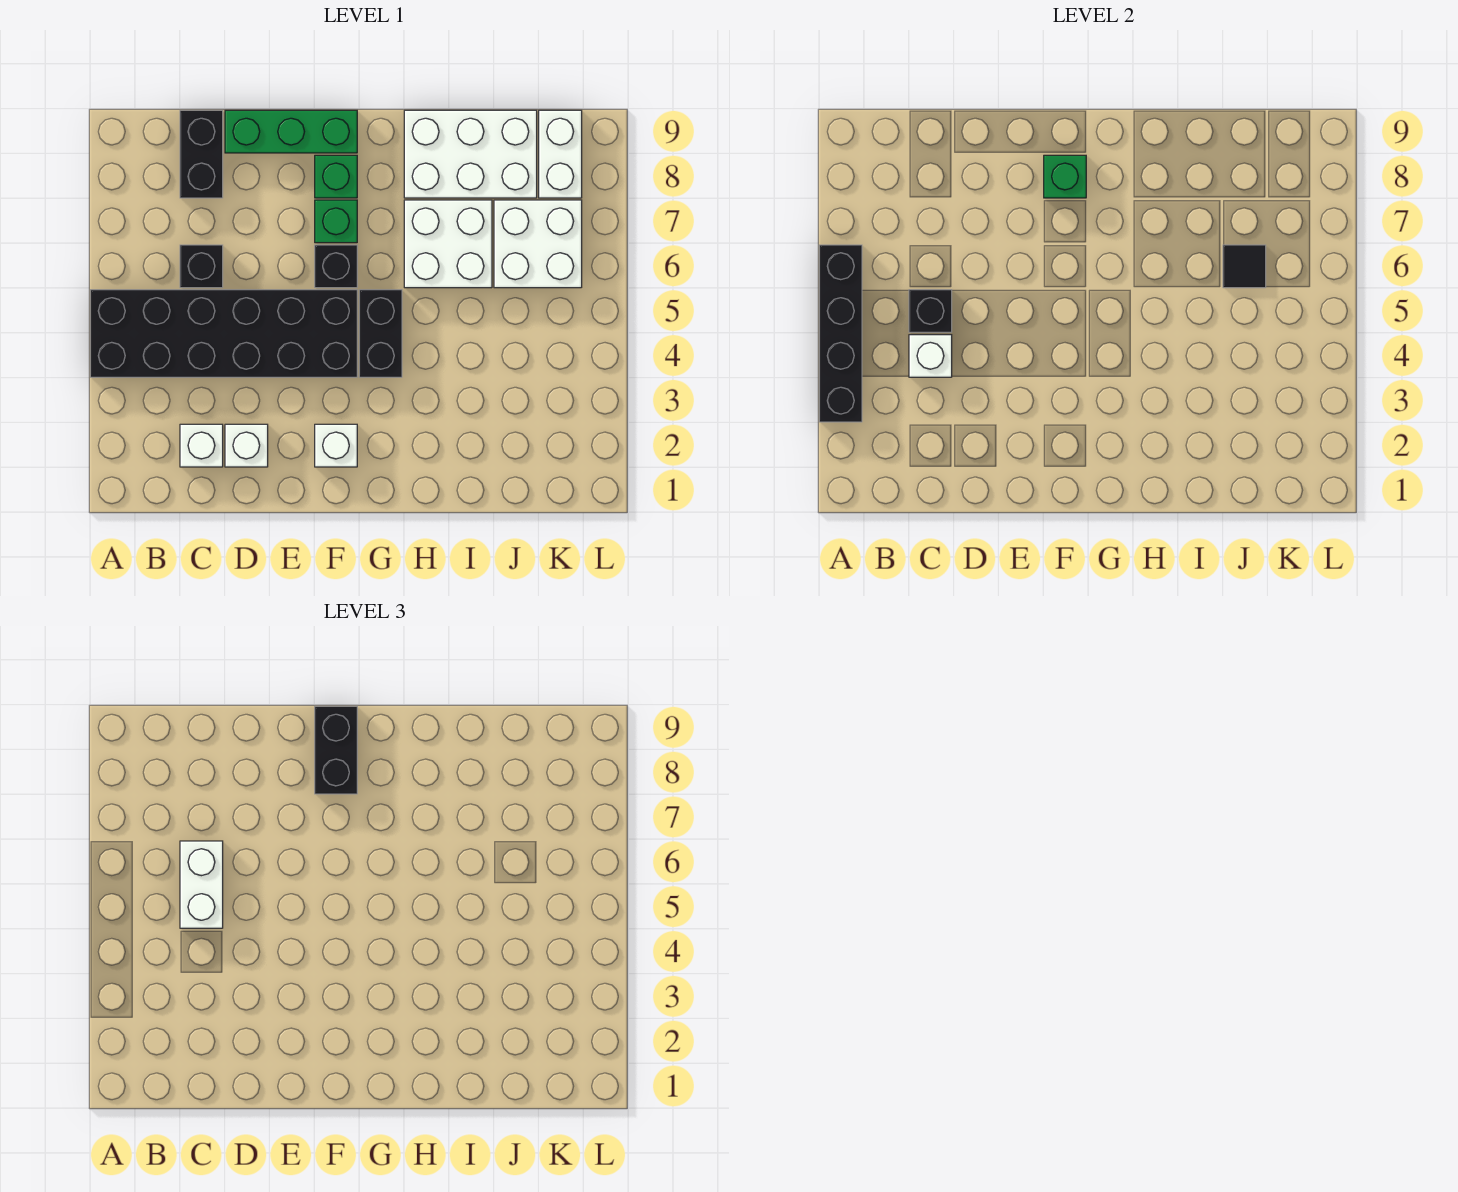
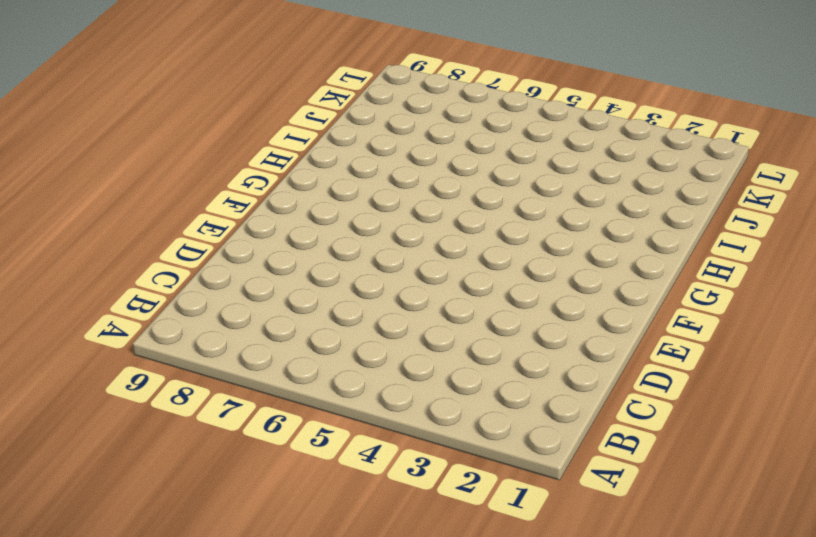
none -> black 2x6 brick [90,290,357,377]
none -> white 1x1 brick [180,424,223,467]
none -> black 1x1 brick [180,245,223,288]

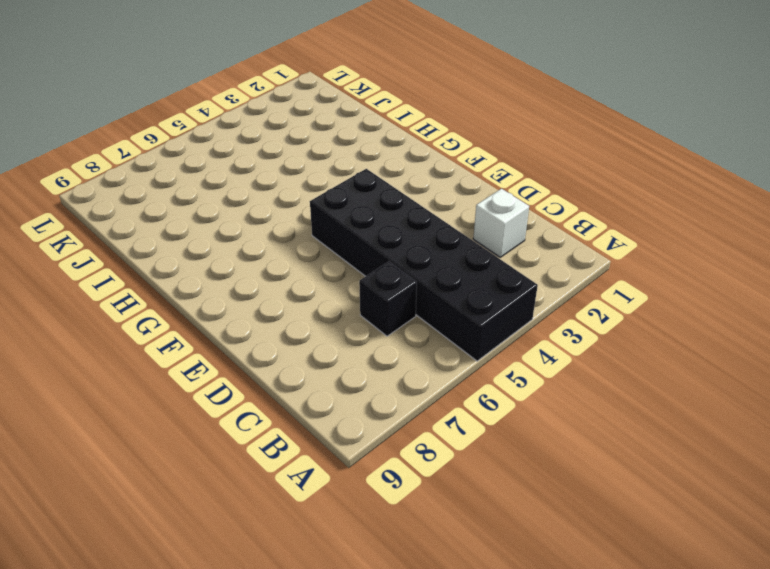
none -> black 1x2 brick [180,110,223,198]
none -> white 1x1 brick [225,424,268,467]
none -> green 1x3 brick [225,110,357,153]

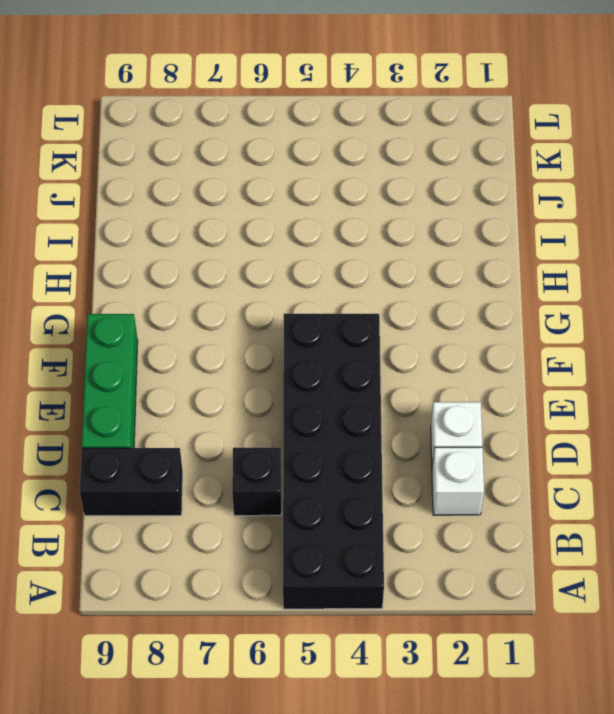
none -> white 1x1 brick [315,424,357,467]
none -> black 1x1 brick [315,245,357,288]
none -> green 1x1 brick [315,200,357,243]

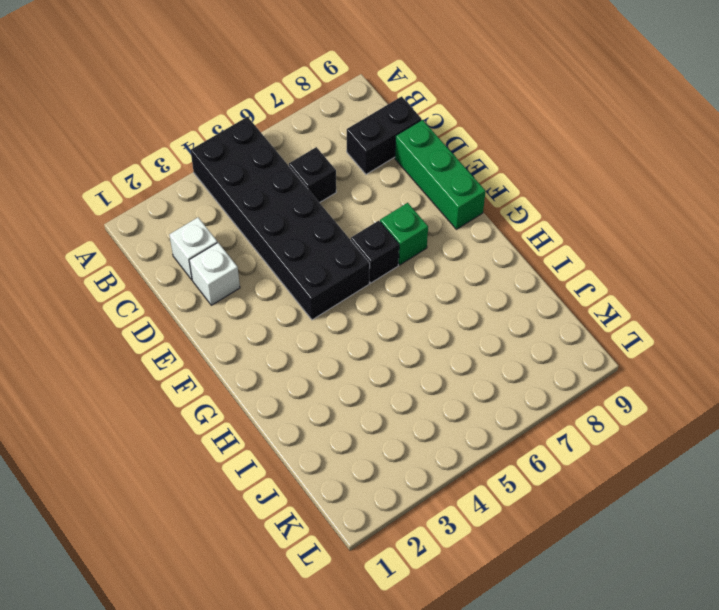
none -> white 1x1 brick [315,424,357,467]
none -> green 1x1 brick [315,155,357,198]
none -> black 1x2 brick [359,290,402,377]

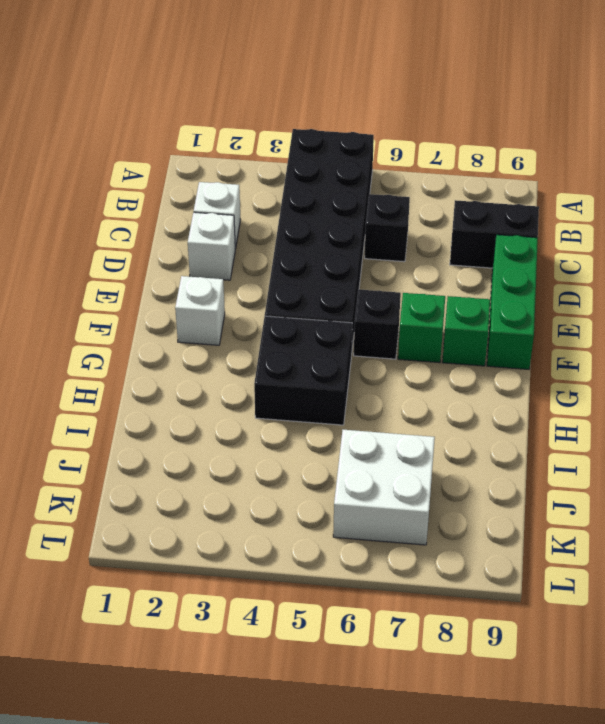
black 2x2 brick [254,316,352,425] -> black 1x2 brick [359,290,402,377]
none -> white 2x2 brick [404,200,492,288]
none -> white 2x3 brick [404,110,537,198]
none -> white 1x2 brick [539,110,582,198]

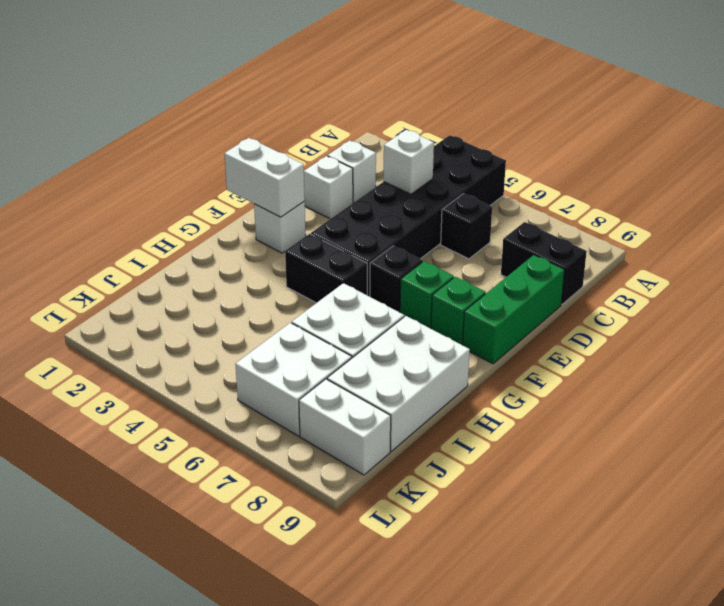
white 1x2 brick [224,138,305,217] -> white 1x2 brick moved to [180,841,223,928]
none -> black 1x4 brick [819,245,862,422]
none -> black 1x1 brick [909,290,952,332]
none -> green 1x1 brick [1044,155,1086,198]

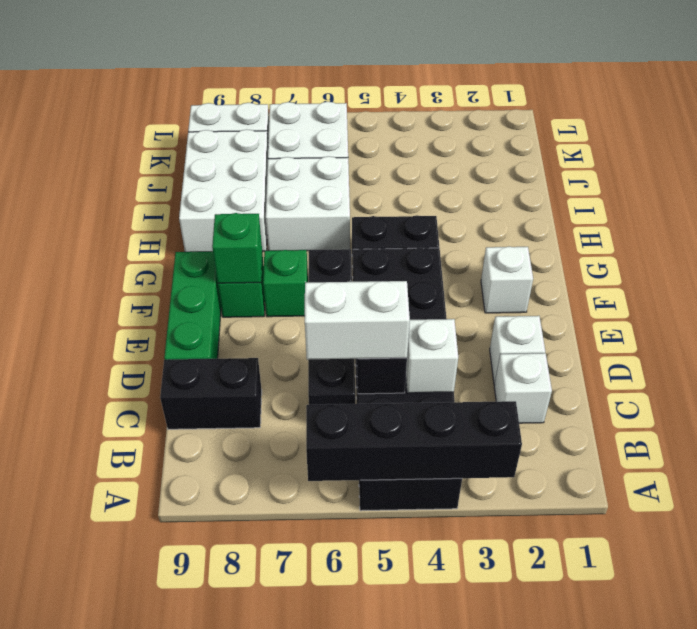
none -> black 1x1 tile [1223,245,1266,288]
none -> black 1x2 brick [315,706,357,794]

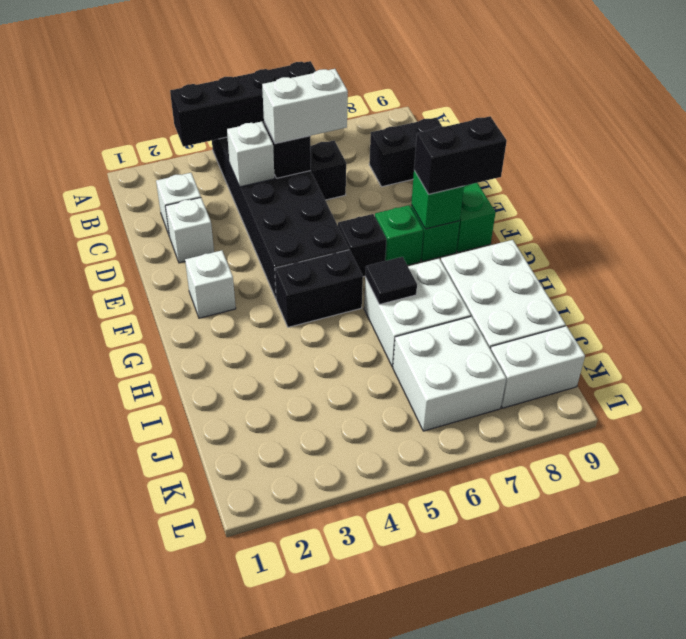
black 1x1 tile [365,257,417,304] -> black 1x1 tile moved to [1223,245,1266,288]

